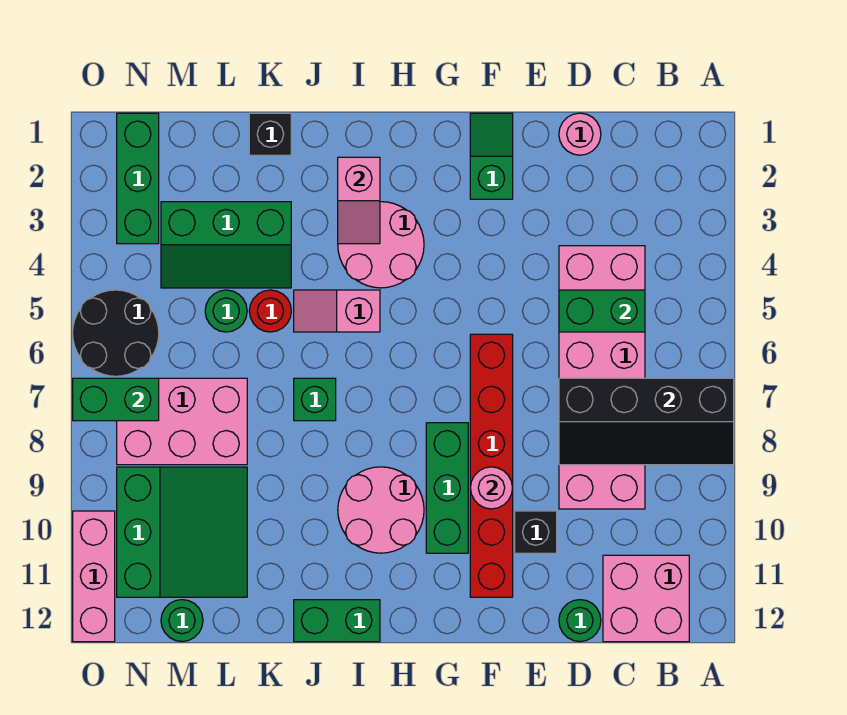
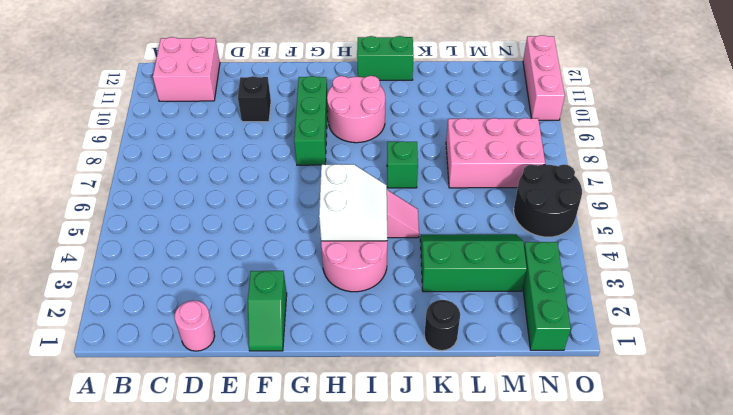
white 2x2 slope [319,164,387,241] -> none
black 1x1 round brick [424,300,460,351] -> black 1x1 brick [249,113,291,155]
none -> pink 2x6 brick [559,246,645,509]
none -> green 1x1 round brick [559,600,601,642]
none -> red 1x6 brick [470,334,513,597]

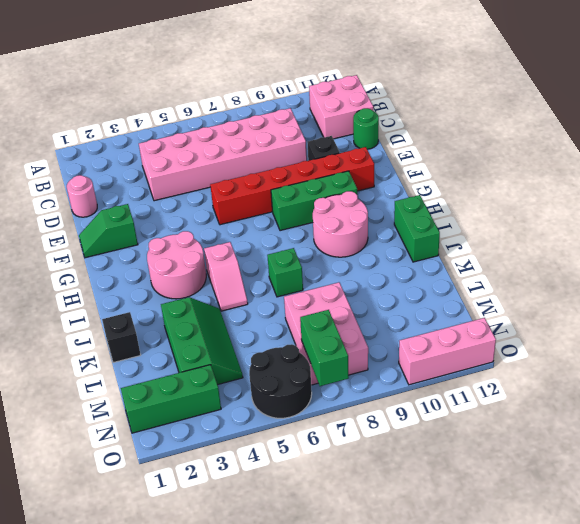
none -> red 1x1 round brick [249,290,291,332]
none -> green 1x1 round brick [205,290,247,332]
none -> green 3x3 slope [117,467,247,597]

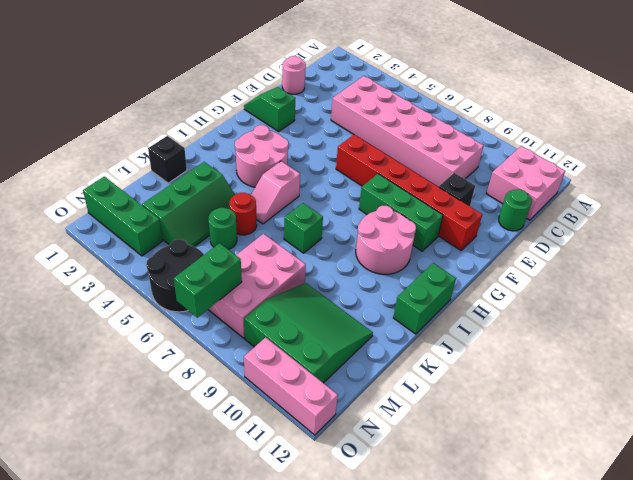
none -> green 1x1 round brick [161,600,203,642]
none -> black 2x4 slope [559,378,734,465]
none -> green 1x2 brick [559,290,645,332]

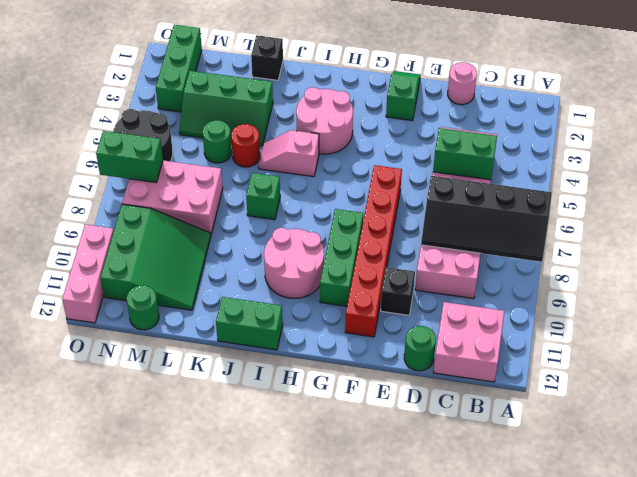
none -> pink 1x1 round brick [470,467,513,509]
none -> pink 1x2 slope [338,157,380,244]

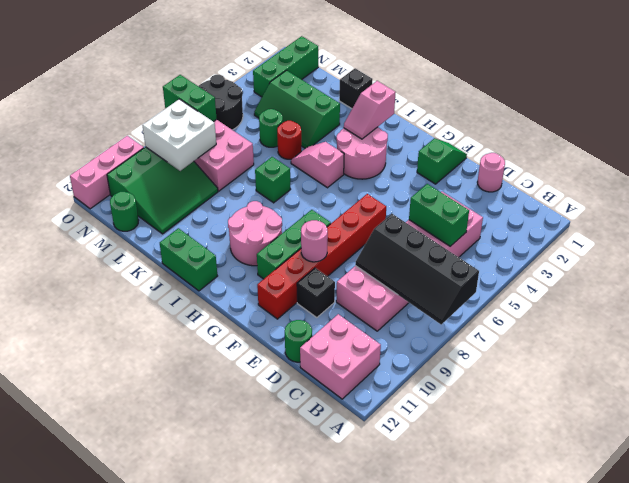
white 2x2 brick [142,99,216,171] -> none

